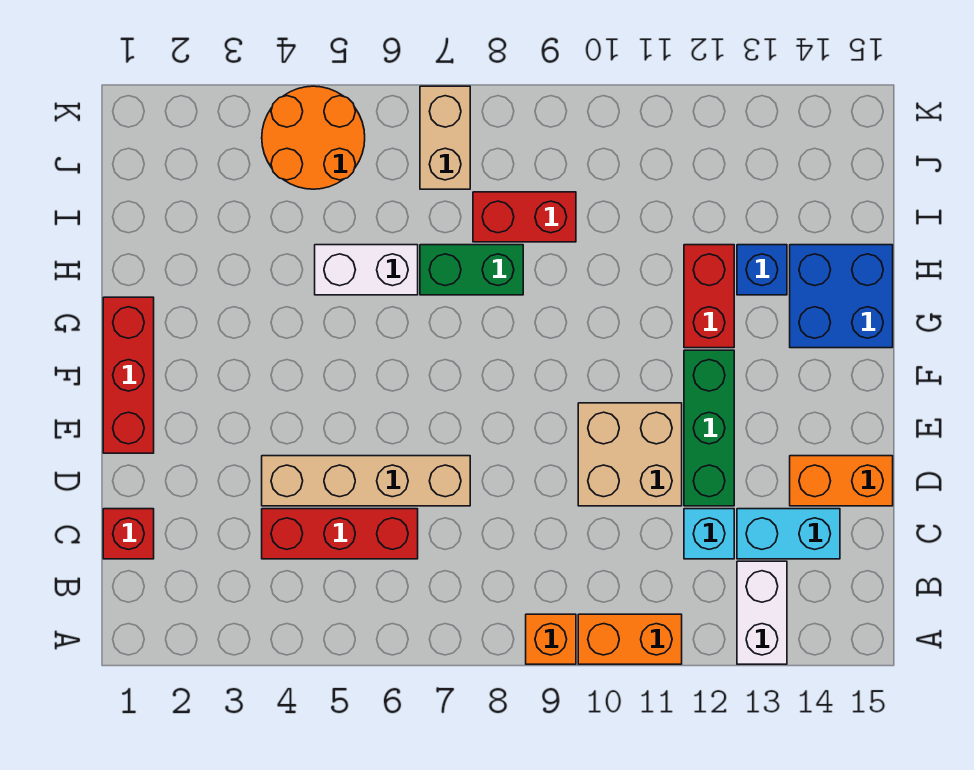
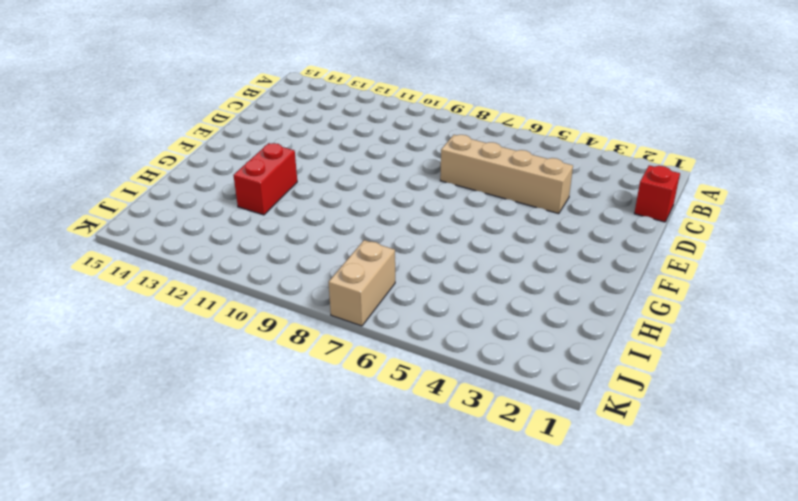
none -> orange 1x1 brick [526,614,576,664]
none -> orange 1x2 brick [578,614,682,664]
none -> white 1x2 brick [737,561,787,664]

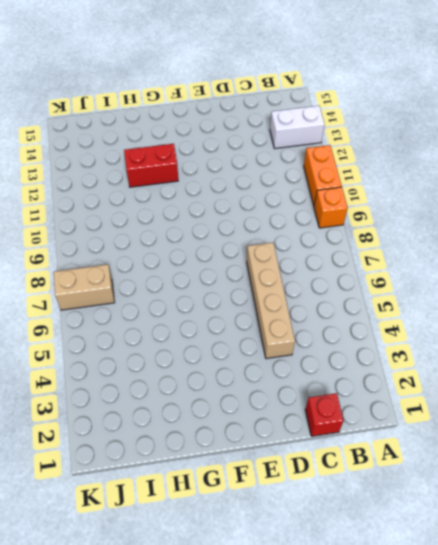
none -> red 1x3 brick [262,509,418,559]
none -> cyan 1x1 brick [684,509,734,559]
none -> cyan 1x2 brick [737,509,840,559]

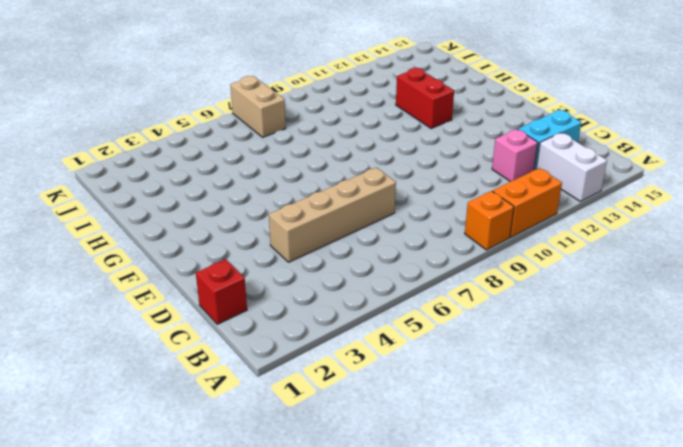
pink 1x1 brick [492,129,538,181] -> cyan 1x1 brick [684,509,734,559]
none -> red 1x3 brick [262,509,418,559]
none -> tan 2x2 brick [578,403,682,506]
none -> green 1x3 brick [684,350,734,506]

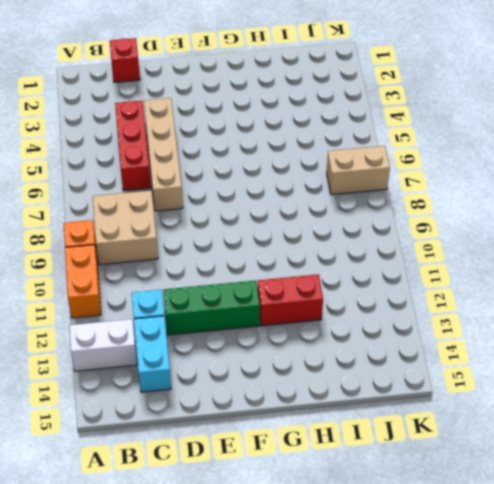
tan 2x2 brick [93,191,158,265] -> tan 2x2 brick moved to [578,403,682,506]
none -> orange 1x2 brick [790,456,893,506]
none -> red 1x3 brick [103,297,154,453]
none -> blue 2x2 brick [790,245,893,348]

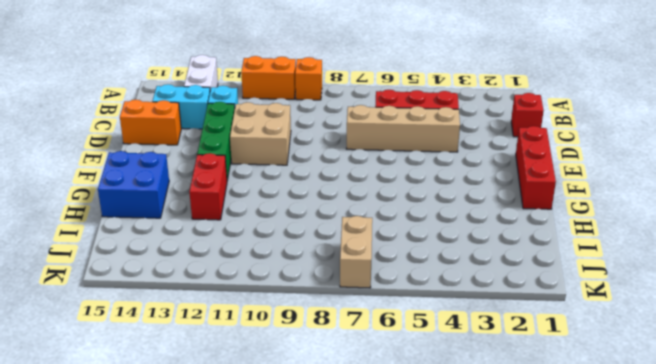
none -> white 1x2 brick [315,245,418,295]
none -> green 1x2 brick [420,245,523,295]
none -> blue 1x1 brick [737,245,787,295]

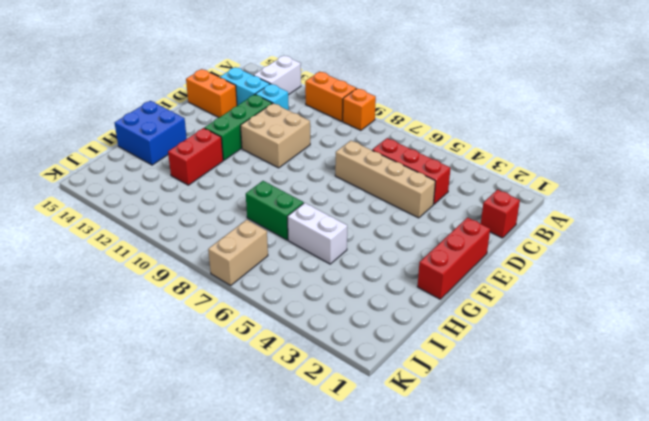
none -> blue 1x1 brick [737,245,787,295]
none -> red 1x2 brick [473,192,576,242]
none -> orange 2x2 round brick [262,86,365,189]

